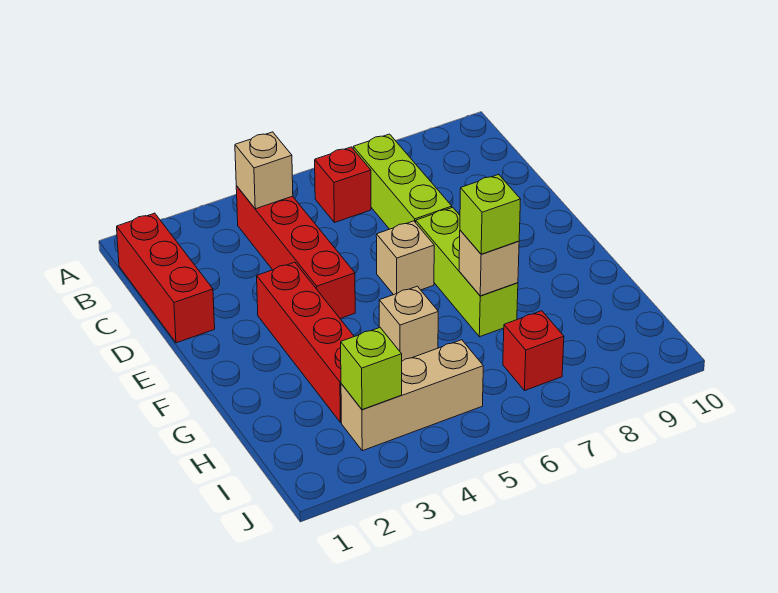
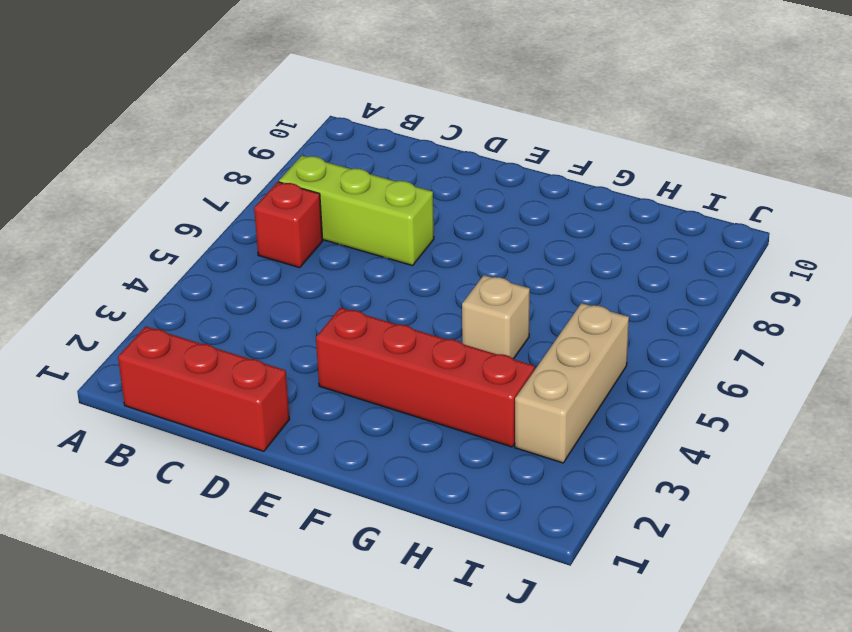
none -> red 1x4 brick [236,186,355,319]
none -> tan 1x1 brick [376,221,434,295]
none -> lime 1x3 brick [416,207,518,337]

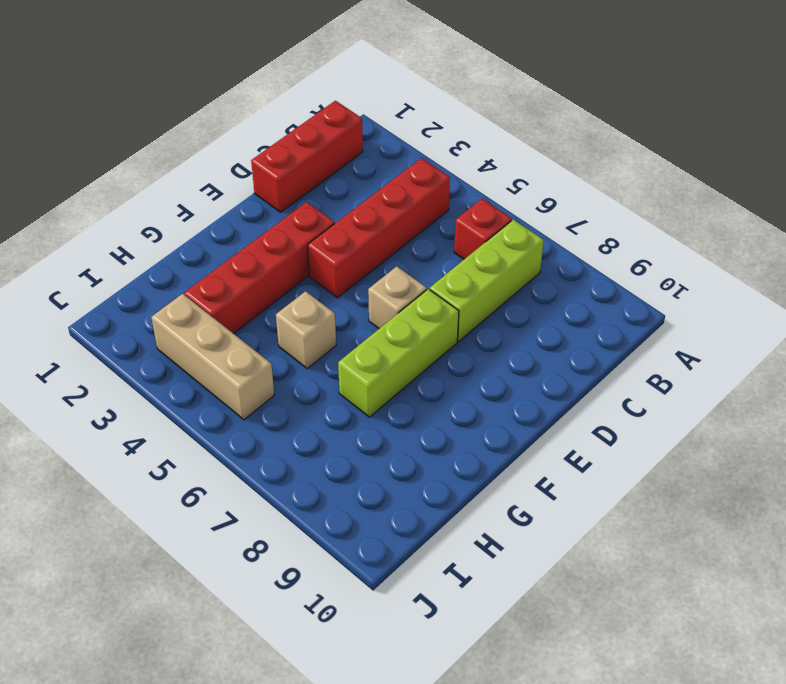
none -> red 1x1 brick [503,311,564,391]
none -> tan 1x1 brick [235,132,293,209]
none -> tan 1x1 brick [459,230,519,296]

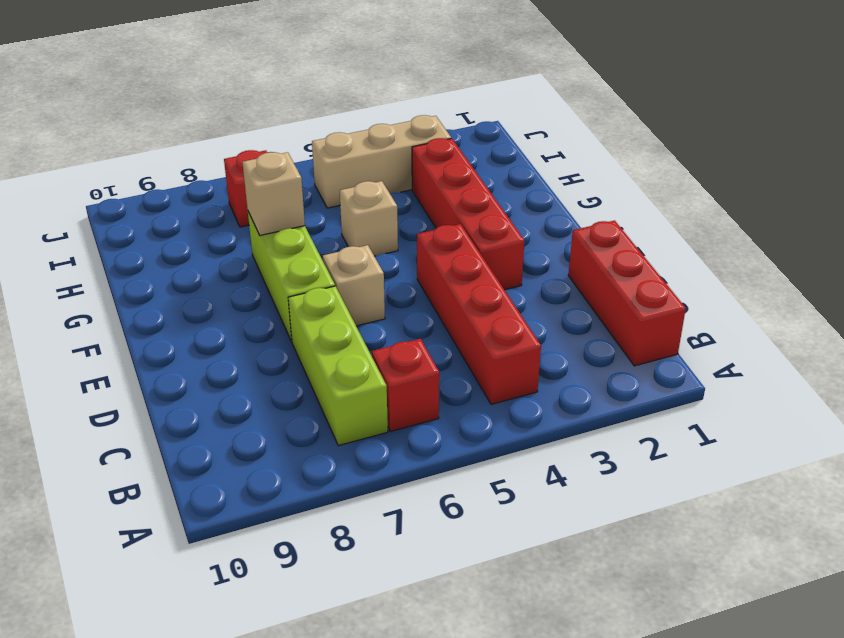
none -> tan 1x1 brick [235,132,293,209]
none -> lime 1x1 brick [341,327,402,410]
none -> lime 1x1 brick [460,174,521,254]

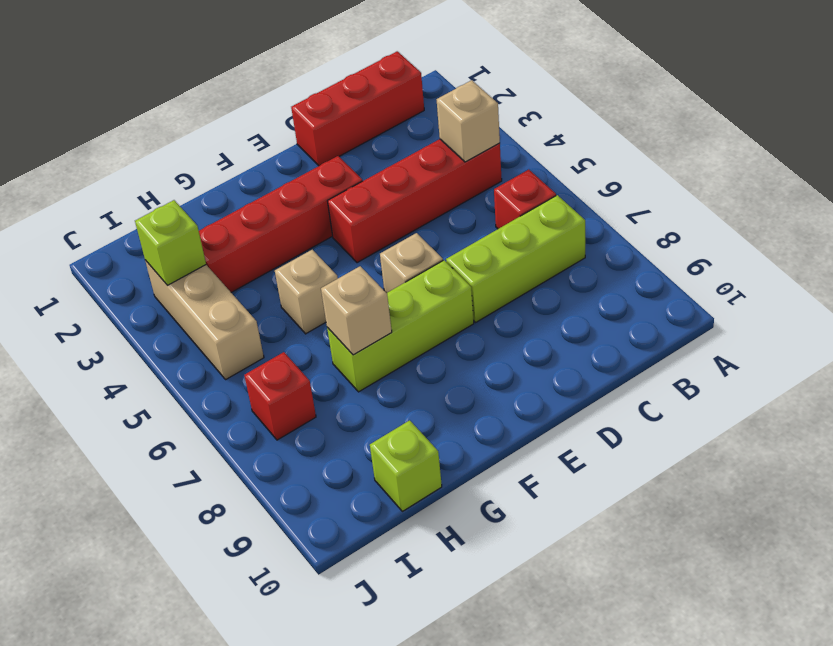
lime 1x1 brick [370,420,442,511] -> lime 1x1 brick moved to [460,174,521,254]

